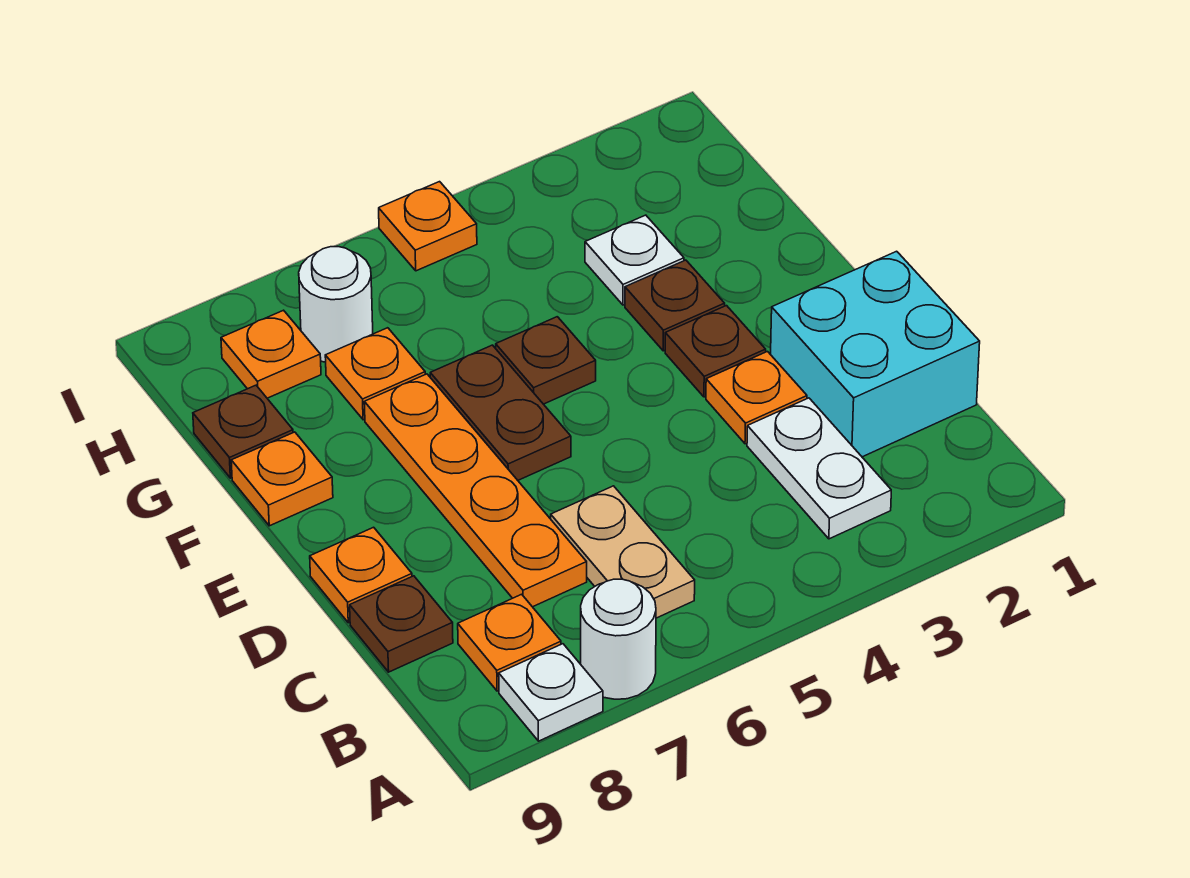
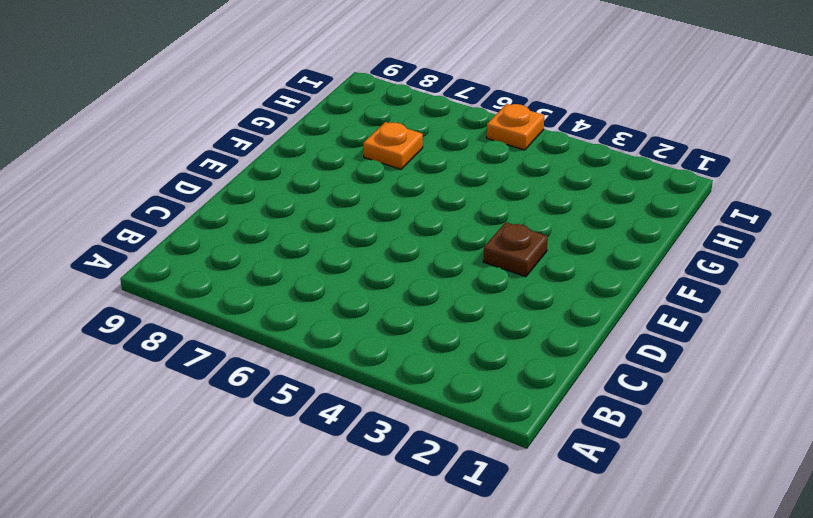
none -> white 1x1 round brick [581,579,656,699]
none -> white 1x1 plate [499,644,603,741]
none -> white 1x2 plate [747,398,891,539]

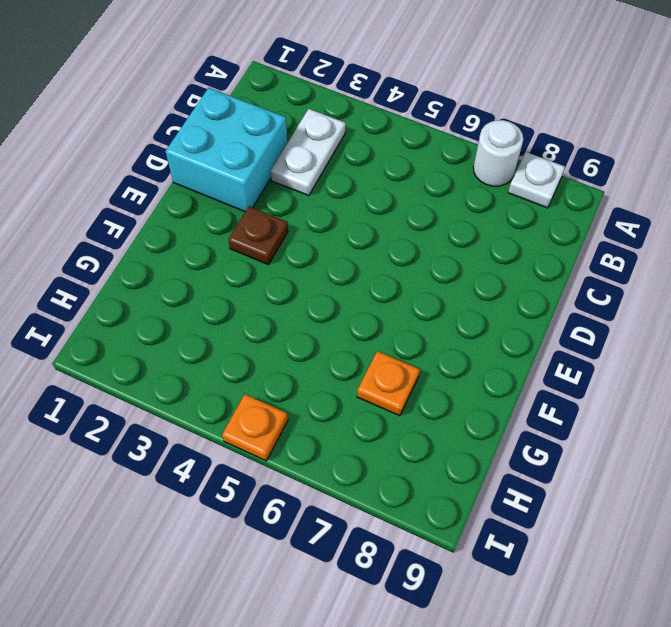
none -> tan 1x2 plate [551,486,695,618]
none -> orange 1x1 plate [458,594,561,691]
none -> orange 1x4 plate [364,374,587,607]

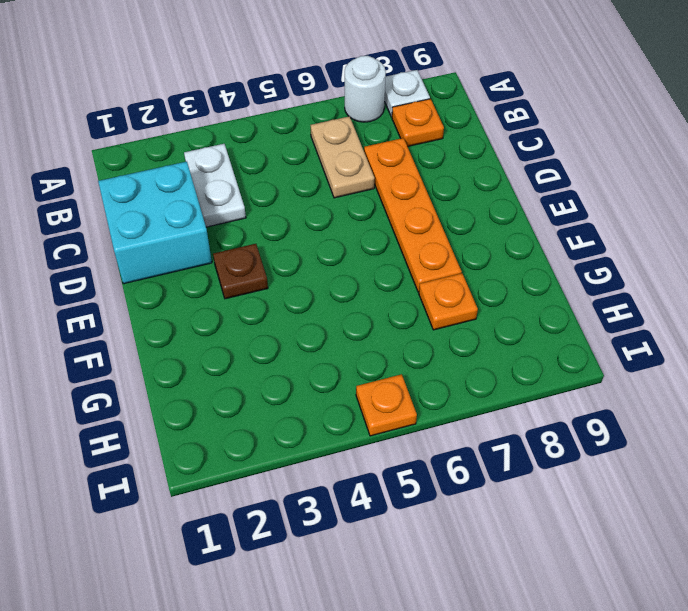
none -> brown 1x1 plate [350,576,453,672]
none -> orange 1x1 plate [706,352,807,444]
none -> orange 1x1 plate [310,527,412,623]

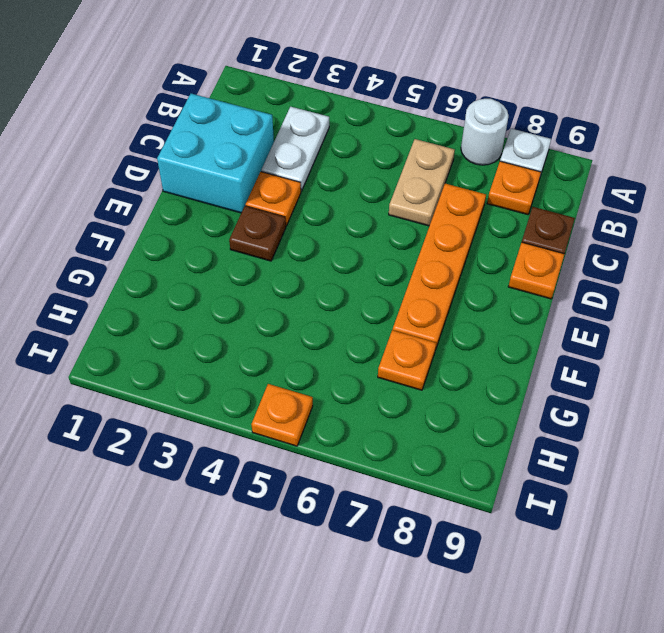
none -> brown 1x2 plate [430,345,571,480]
none -> brown 1x1 plate [625,260,725,351]
none -> brown 1x1 plate [496,317,596,404]

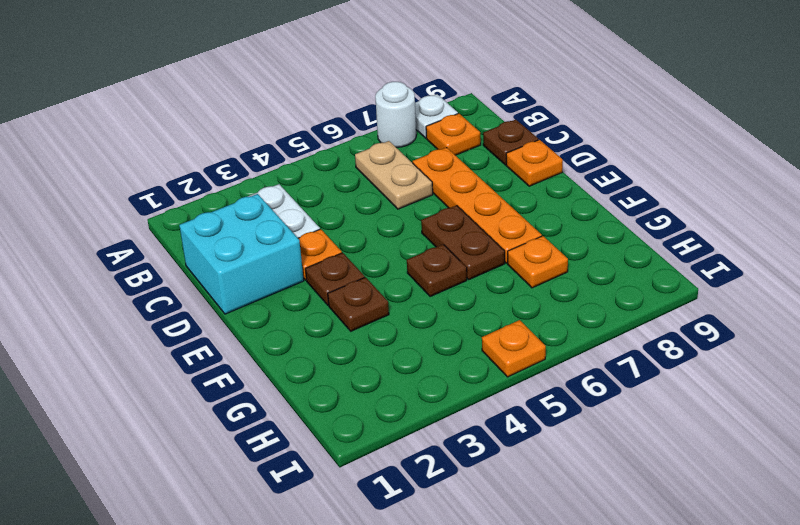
none -> orange 1x1 plate [231,432,333,526]
none -> white 1x1 plate [585,215,684,305]
none -> brown 1x1 plate [193,385,293,478]

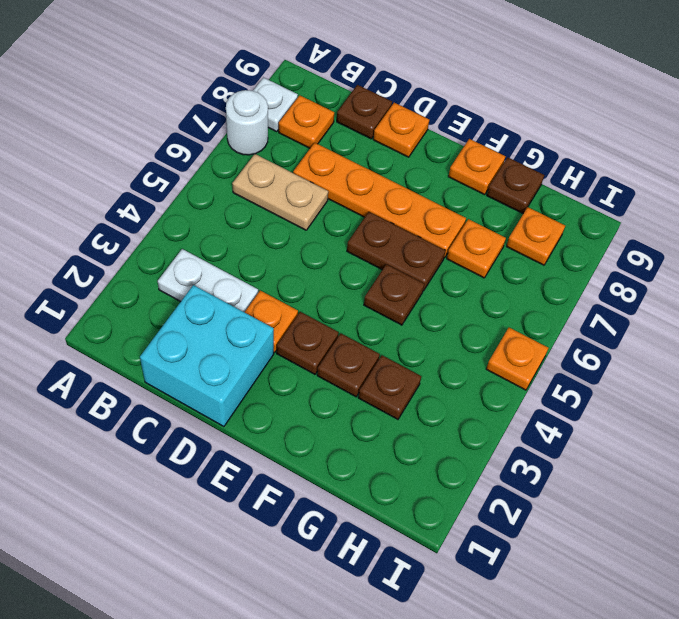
brown 1x1 plate [358,355,421,419] -> white 1x1 plate [585,215,684,305]
none -> white 1x1 round brick [299,247,373,362]

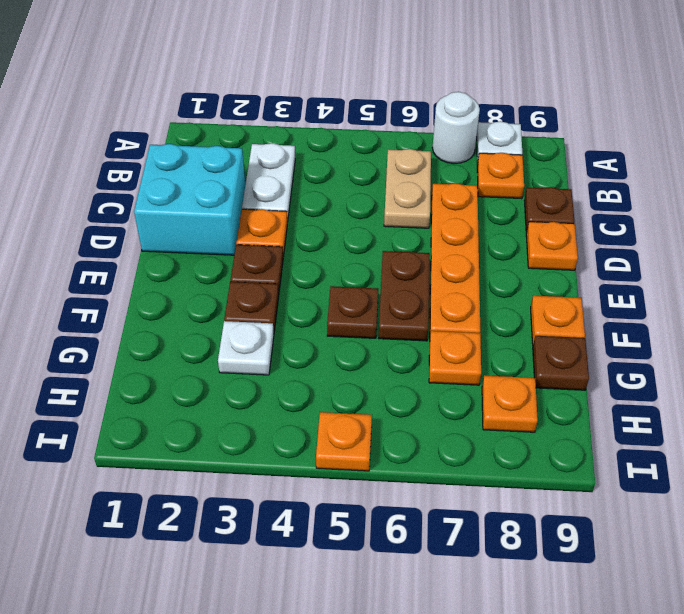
none -> white 1x1 round brick [299,247,373,362]

